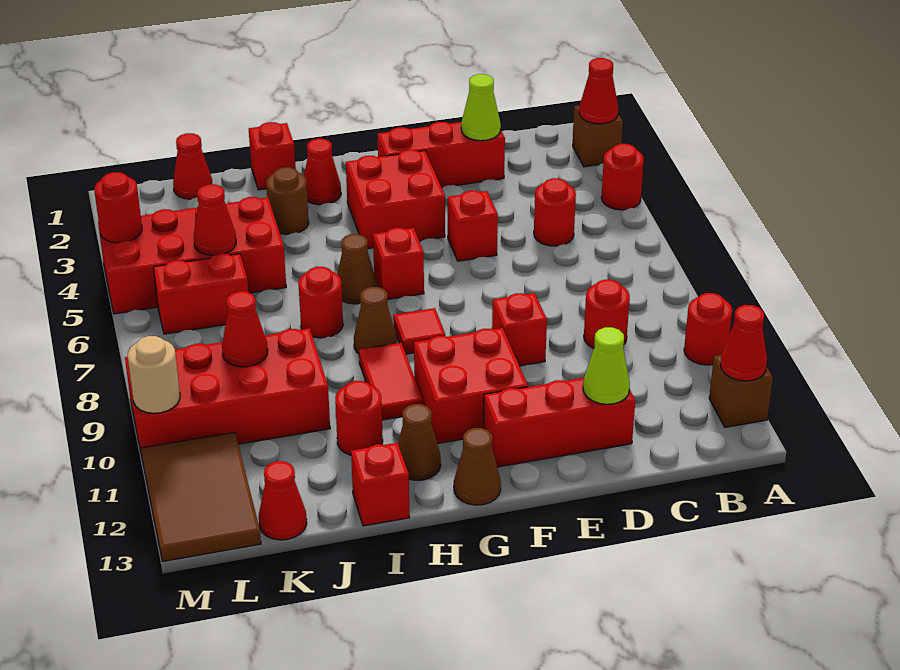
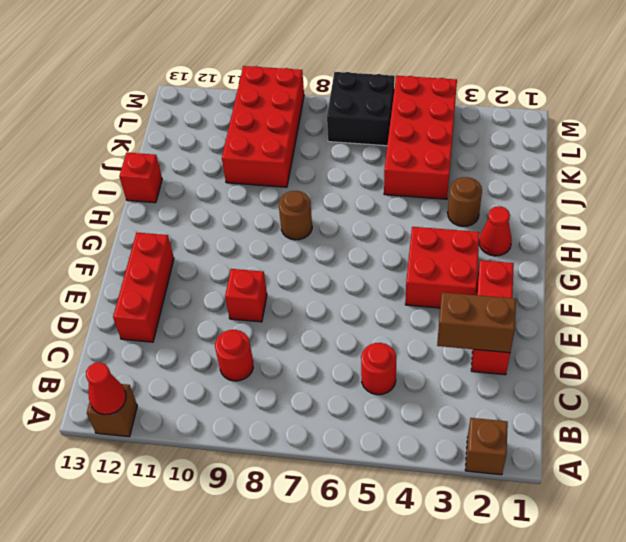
brown 1x2 brick [437,292,516,353] -> lime 1x1 cone [461,74,501,141]
brown 1x1 round brick [279,191,312,240] -> brown 1x1 cone [354,287,397,354]
black 2x2 brick [327,72,395,146] -> red 1x2 brick [153,254,248,334]
none -> red 1x1 round brick [601,144,644,210]
none -> red 1x1 round brick [684,293,732,365]
none -> red 1x1 brick [448,191,498,261]
none -> red 2x2 brick [414,328,528,444]

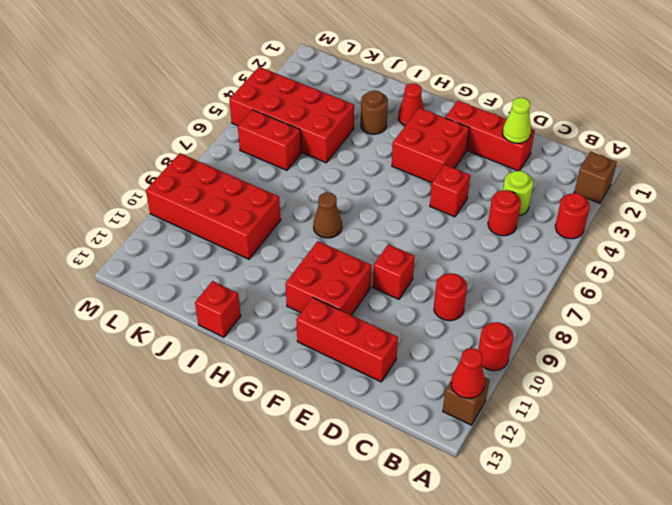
lime 1x1 round brick [503,171,533,216] -> none
none -> red 1x1 brick [373,228,424,299]
none -> red 1x1 tile [393,308,445,354]
none -> brown 1x1 cone [454,428,501,505]
none -> brown 1x1 cone [337,234,377,304]

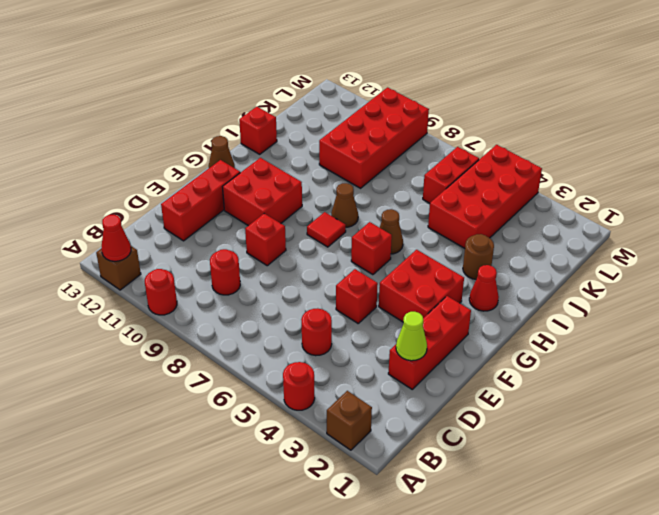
none -> red 1x2 tile [359,343,423,420]
none -> brown 1x1 cone [398,404,441,480]
none -> red 1x1 brick [249,122,296,190]
none -> red 1x1 round brick [298,267,343,338]

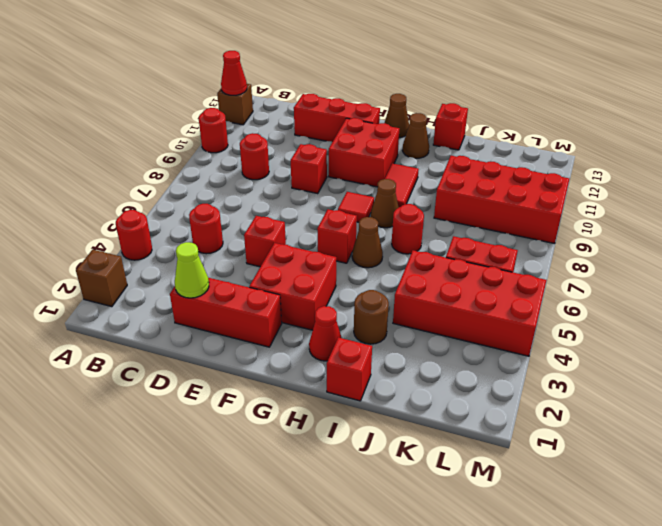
none -> red 1x1 round brick [335,381,383,455]
none -> red 1x1 cone [173,133,212,199]
none -> red 1x1 cone [259,461,307,540]
none -> brown 2x3 tile [141,432,261,561]

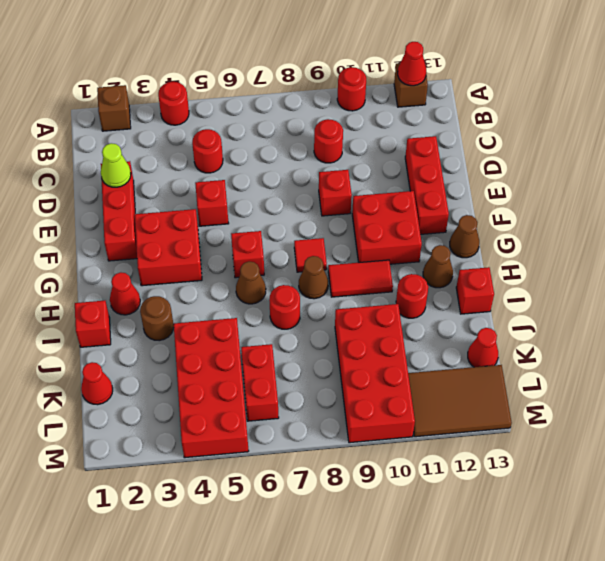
none -> red 1x1 cone [579,58,618,124]
none -> lime 1x1 cone [583,327,630,404]
none -> red 1x1 cone [194,184,236,255]
none -> red 1x1 cone [222,291,268,367]

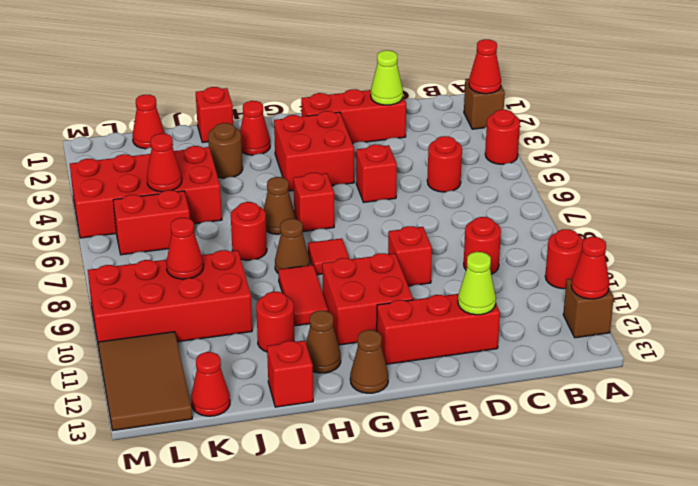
none -> red 1x1 round brick [94,172,142,243]
none -> tan 1x1 round brick [128,336,180,413]

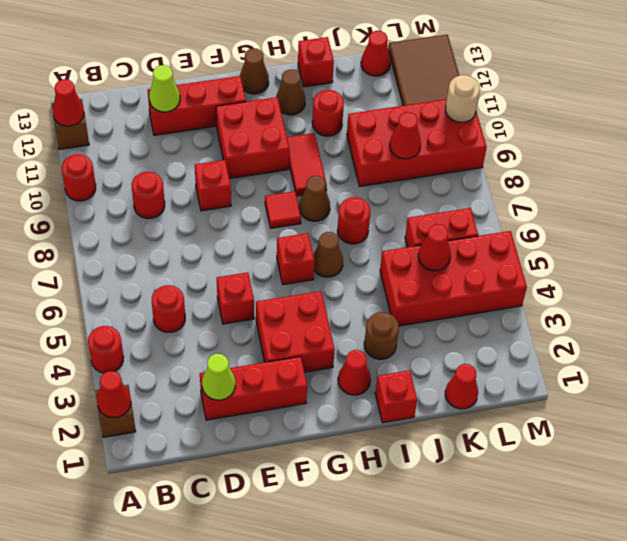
none -> red 1x1 round brick [94,172,142,243]

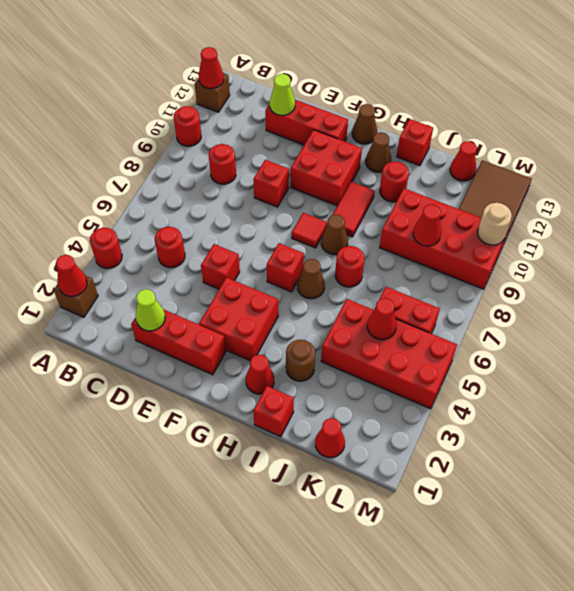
none -> red 1x1 round brick [94,172,142,243]

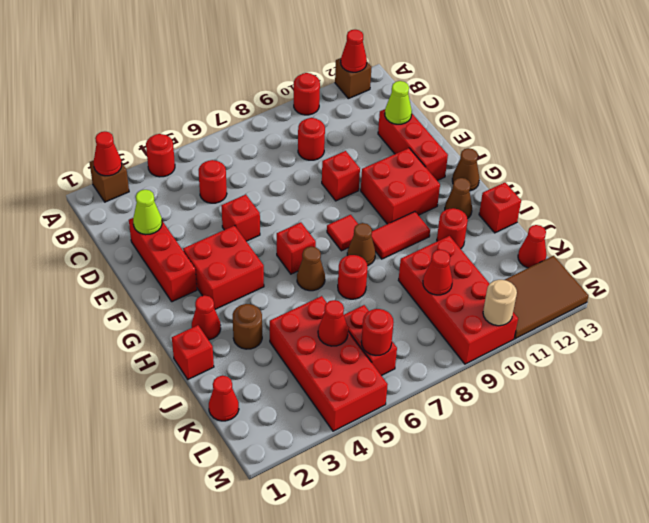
red 1x1 round brick [361,309,394,355] -> red 1x1 round brick moved to [94,172,142,243]

